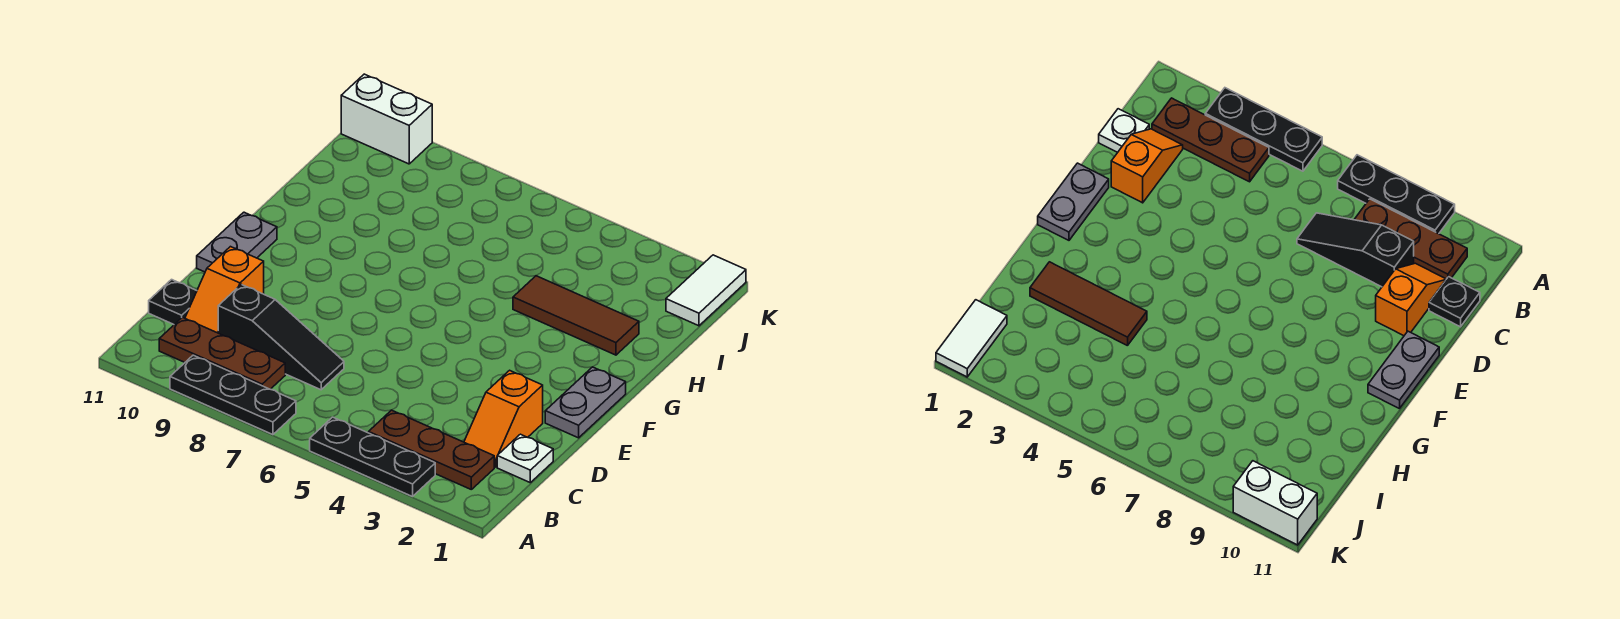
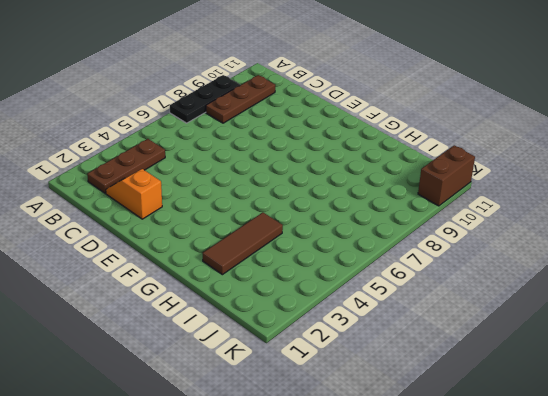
brown 1x2 brick [418,145,475,206] -> white 1x2 brick [341,74,432,164]
none -> black 1x3 plate [310,417,435,497]
none -> white 1x1 plate [497,434,553,483]
none -> black 1x3 slope [218,284,344,390]

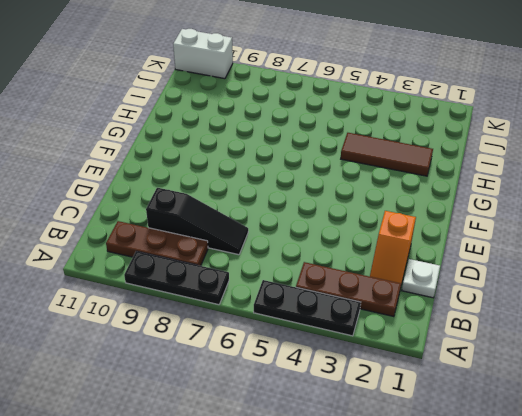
none -> orange 1x2 slope [185,247,264,333]
none -> black 1x1 plate [149,280,197,324]
none -> grey 1x2 plate [545,367,626,438]

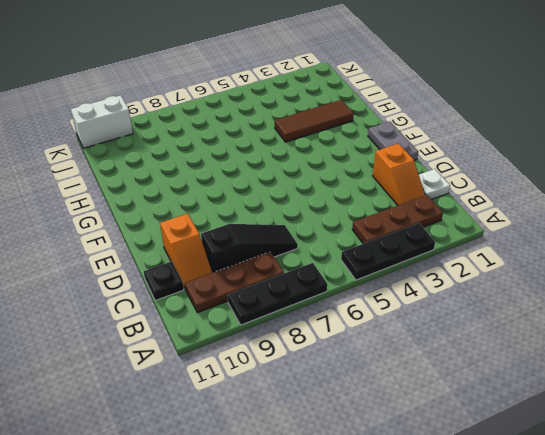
none -> grey 1x2 plate [197,212,277,272]
none -> white 1x2 tile [666,255,746,326]

